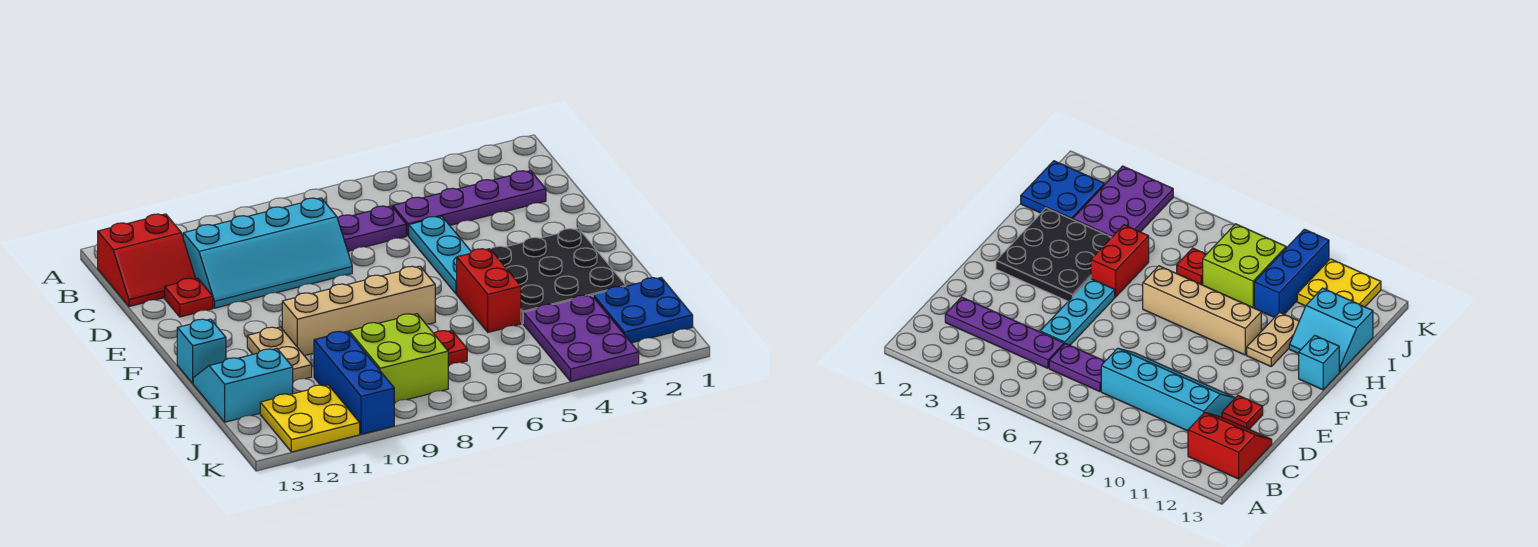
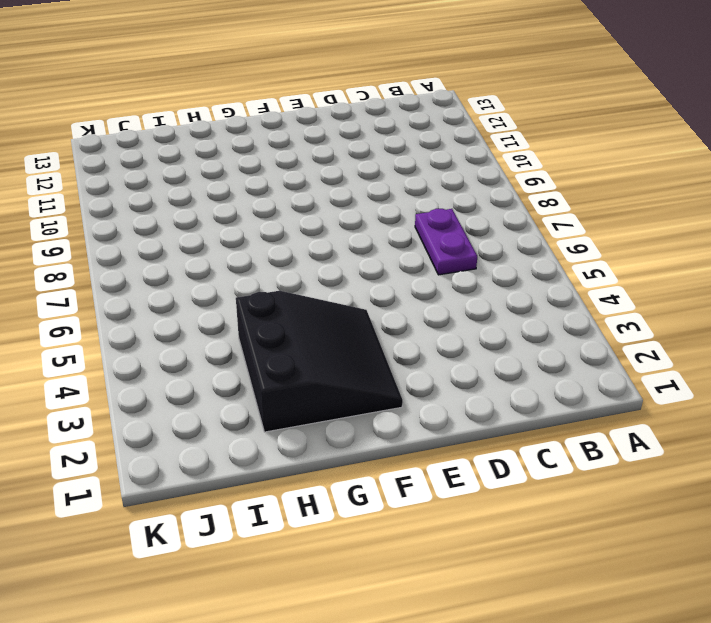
black 3x3 slope [236,291,403,432] -> black 3x3 plate [491,228,626,323]
none -> red 2x2 slope [98,214,196,307]
none -> purple 1x4 plate [393,171,546,236]
none -> cyan 2x4 slope [183,198,352,308]

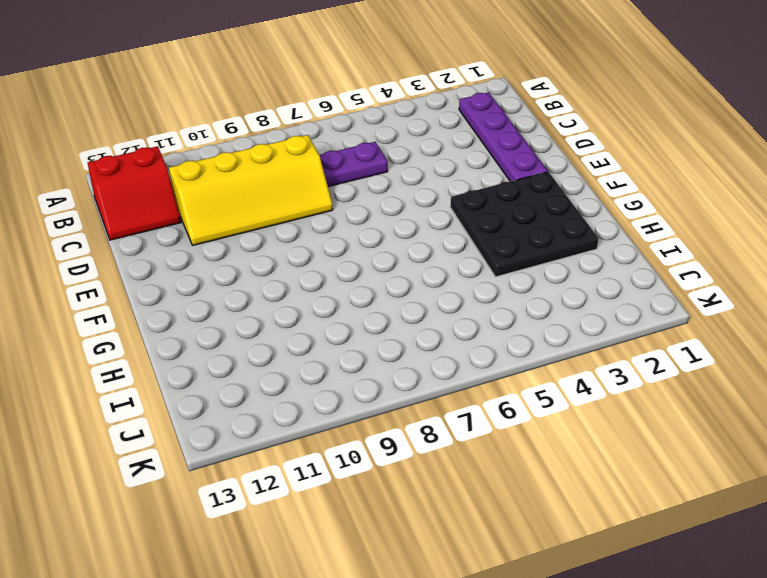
purple 1x4 plate [459,92,548,181] -> purple 1x4 plate turned to [393,171,546,236]
yellow 2x4 slope [169,135,333,245] -> cyan 2x4 slope [183,198,352,308]
none -> cyan 1x3 plate [409,216,471,294]
none -> red 1x1 plate [165,278,213,317]
none -> red 1x2 brick [457,249,521,332]

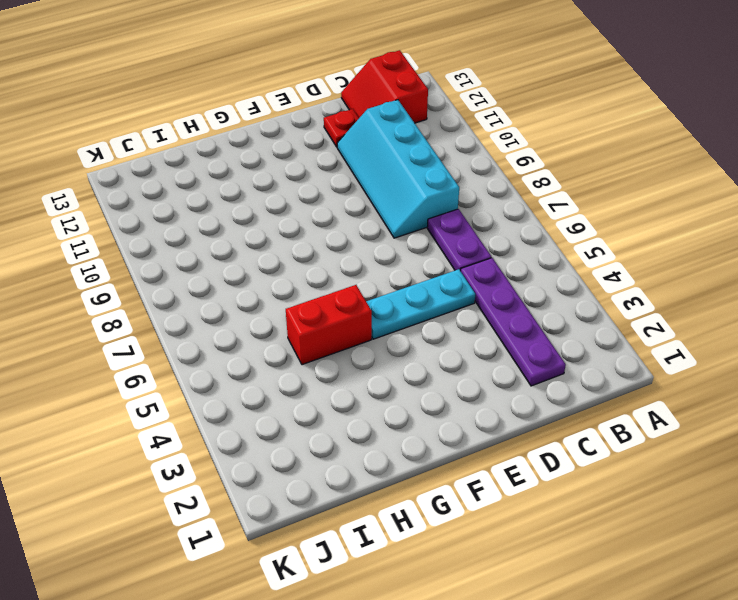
none -> black 3x3 plate [491,228,626,323]
none -> tan 1x4 brick [282,266,435,356]
none -> tan 1x2 plate [247,327,312,382]

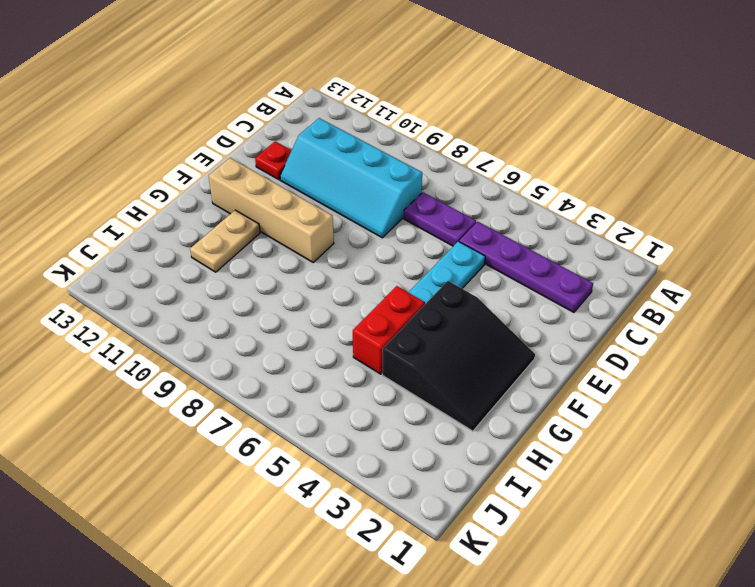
black 3x3 slope [382,281,535,431] -> black 3x3 plate [491,228,626,323]
tan 1x4 brick [209,158,334,262] -> tan 1x4 brick moved to [282,266,435,356]
none -> red 2x2 slope [98,214,196,307]
none -> cyan 1x1 brick [177,319,226,383]
none -> cyan 2x2 slope [193,349,293,422]

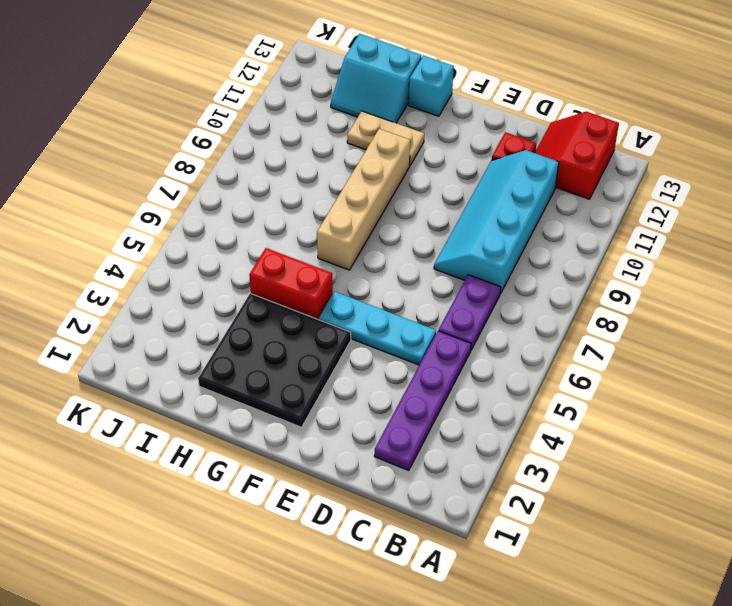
cyan 2x2 slope [331,34,421,123] -> cyan 2x2 slope turned to [193,349,293,422]
none -> blue 2x2 plate [593,278,693,343]
none -> purple 2x3 plate [523,295,639,381]
none -> red 1x1 plate [434,330,467,366]

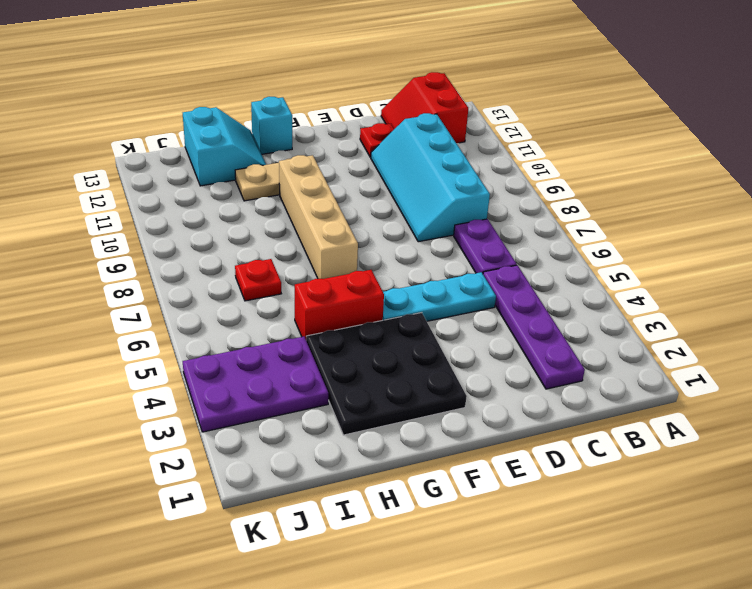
none -> blue 2x2 plate [593,278,693,343]
none -> lime 2x2 brick [349,314,448,403]
none -> blue 1x3 brick [314,331,394,434]

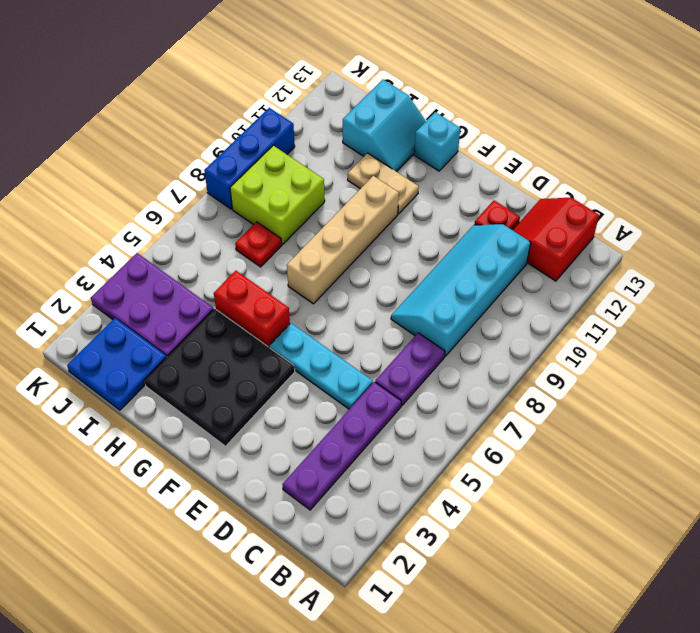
blue 1x3 brick [204,108,295,209] -> blue 1x3 brick turned to [314,331,394,434]
none -> yellow 2x2 plate [260,385,360,452]

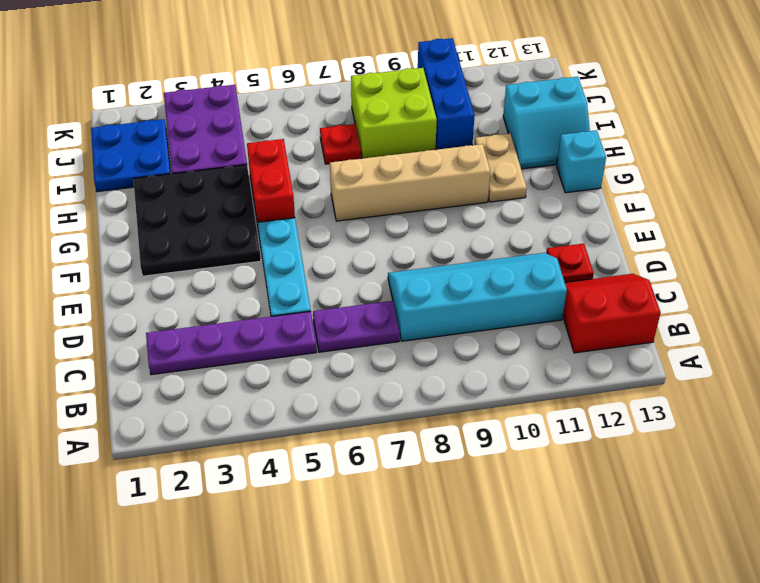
none -> yellow 2x2 plate [260,385,360,452]

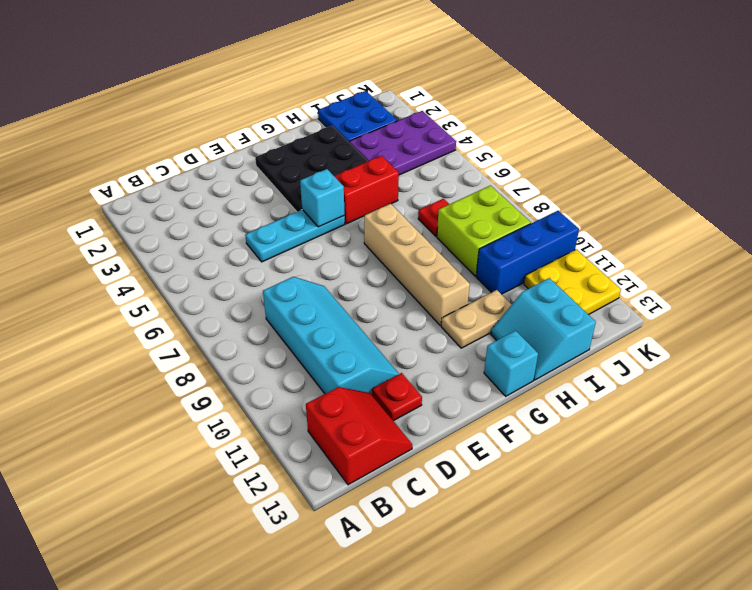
cyan 1x1 brick [300,169,345,227] -> none
none -> purple 1x4 plate [393,171,546,236]
none -> purple 1x2 plate [337,206,406,251]

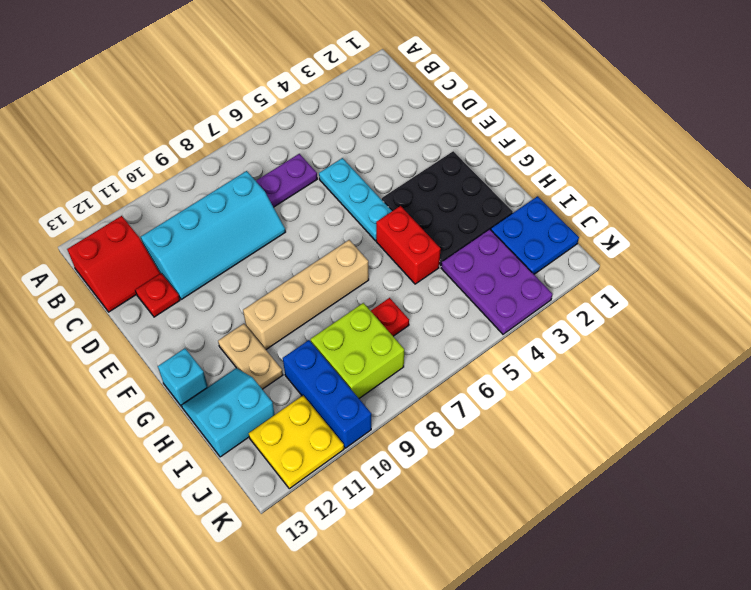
none -> purple 1x4 plate [393,171,546,236]

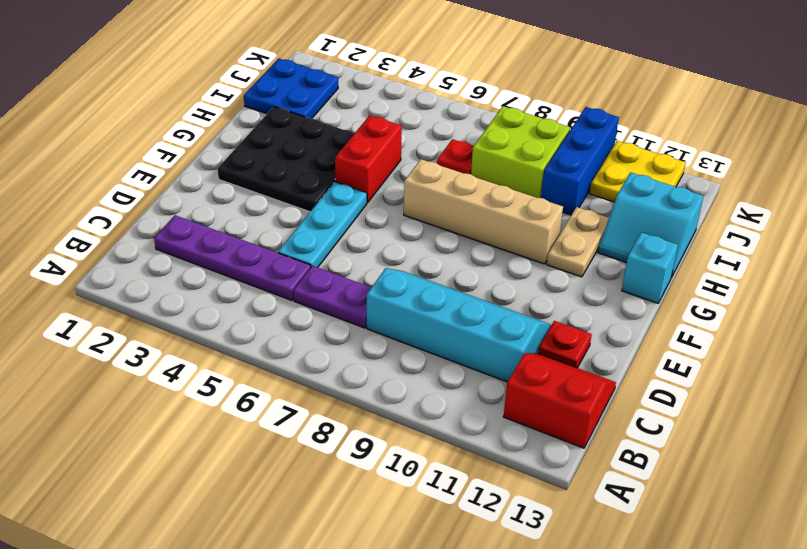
none -> purple 2x3 plate [523,295,639,381]

